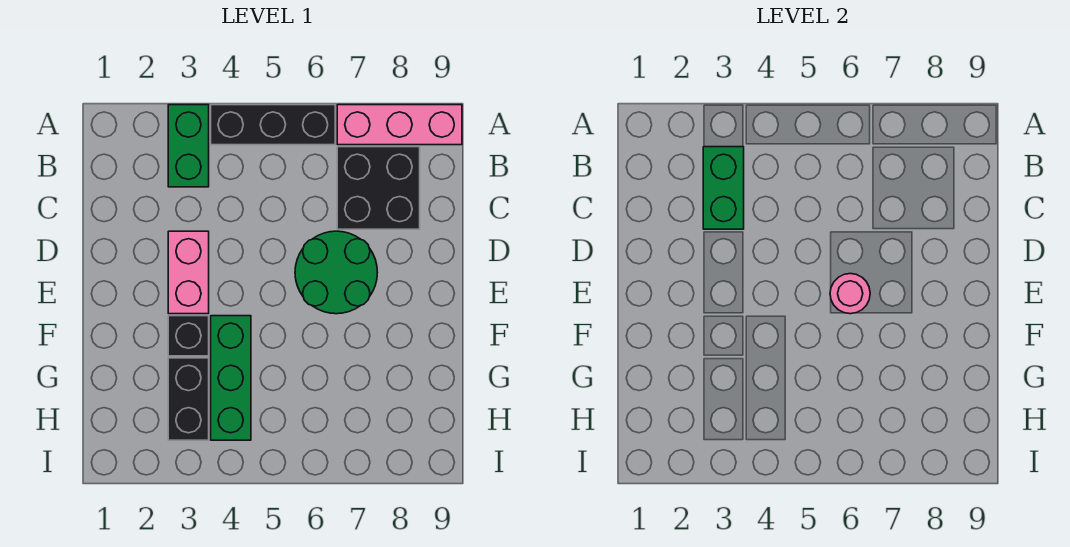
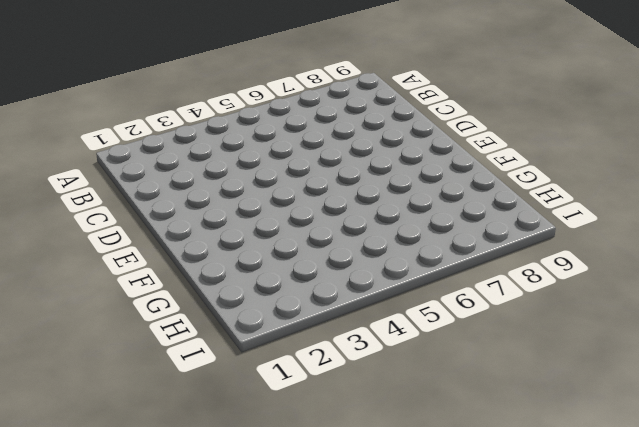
none -> green 1x2 brick [168,105,209,187]
none -> black 1x3 brick [211,105,335,145]

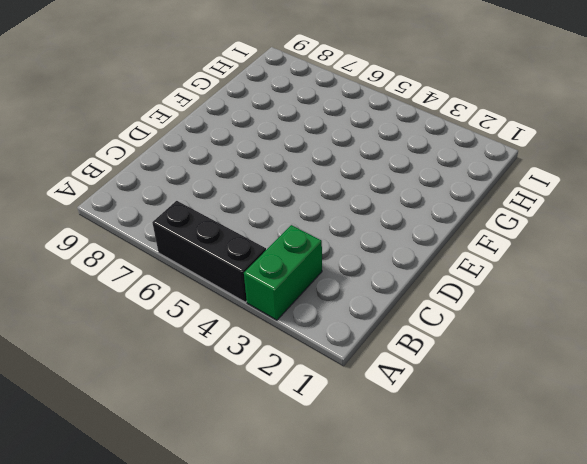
none -> pink 1x3 brick [337,105,462,145]
none -> black 2x2 brick [337,147,420,229]

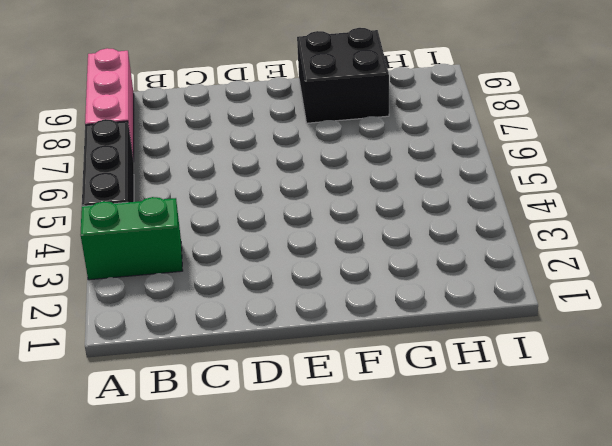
black 2x2 brick [297,28,389,123] -> black 2x2 brick moved to [337,147,420,229]
none -> pink 1x2 brick [168,231,209,314]
none -> green 2x2 round brick [295,231,377,314]

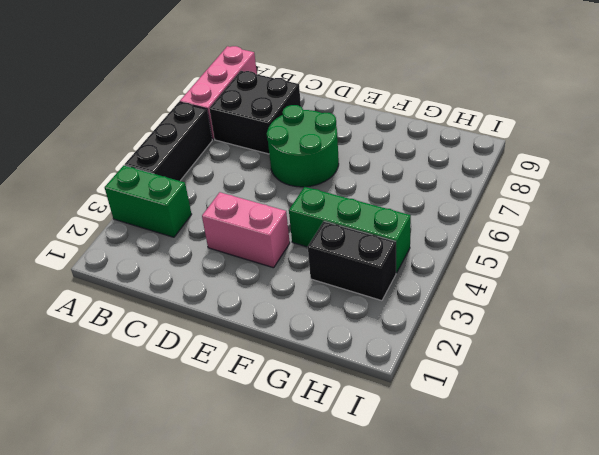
none -> black 1x1 brick [168,316,209,356]
none -> green 1x2 brick [703,147,744,229]

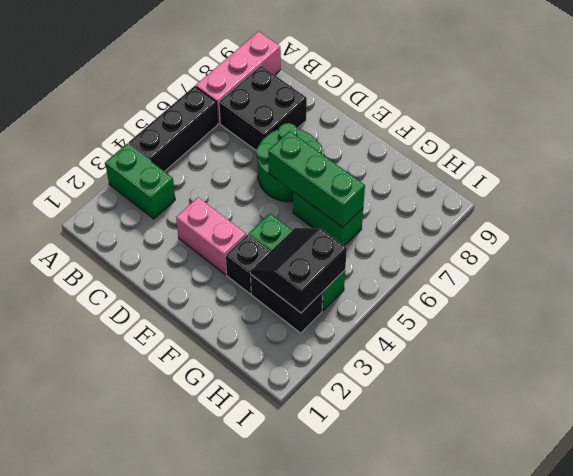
green 1x3 brick [268,131,365,227] -> pink 1x1 round brick [830,274,870,314]
green 1x2 brick [293,192,363,246] -> green 1x2 brick moved to [703,147,744,229]
black 2x2 slope [250,228,347,313] -> none

